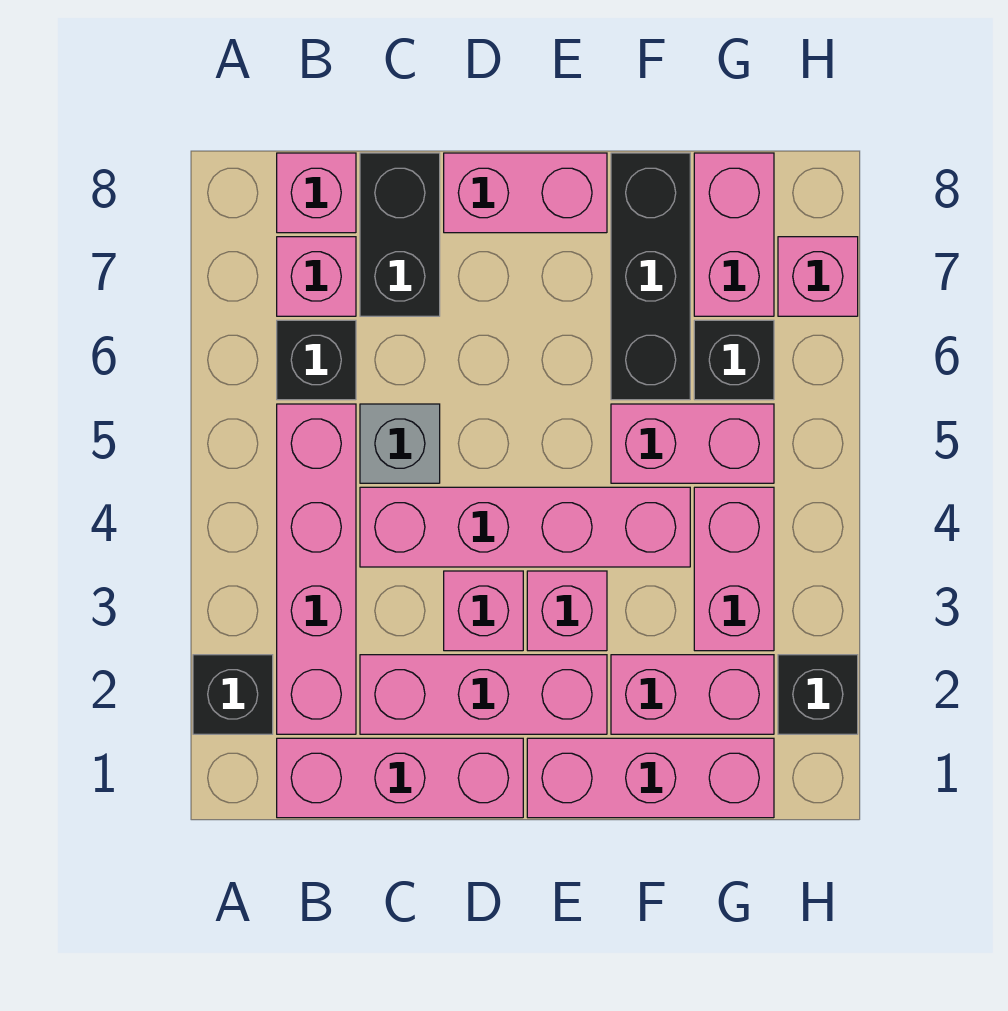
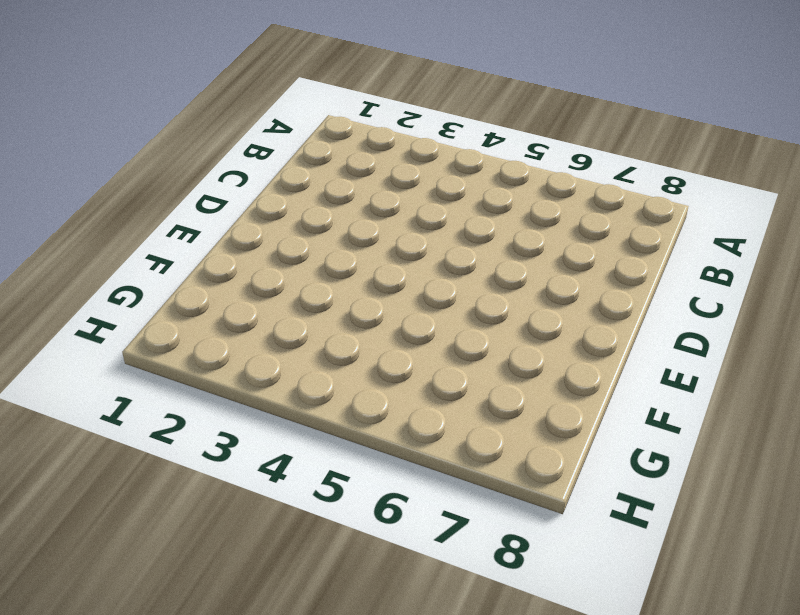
none -> black 1x1 brick [193,655,273,734]
none -> pink 1x3 brick [277,738,523,818]
none -> pink 1x4 brick [277,404,356,734]

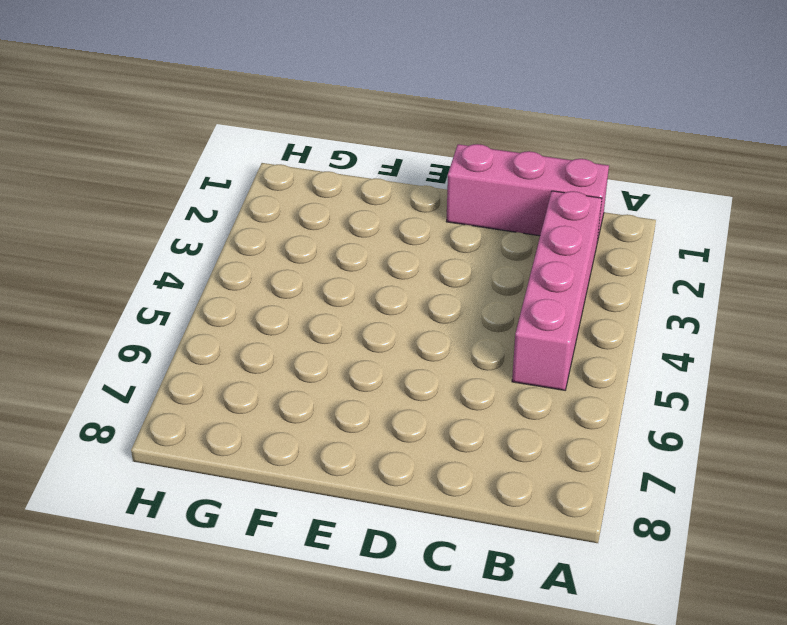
none -> black 1x1 brick [193,655,273,734]
none -> black 1x1 brick [277,320,356,400]
none -> pink 1x1 brick [277,237,356,316]

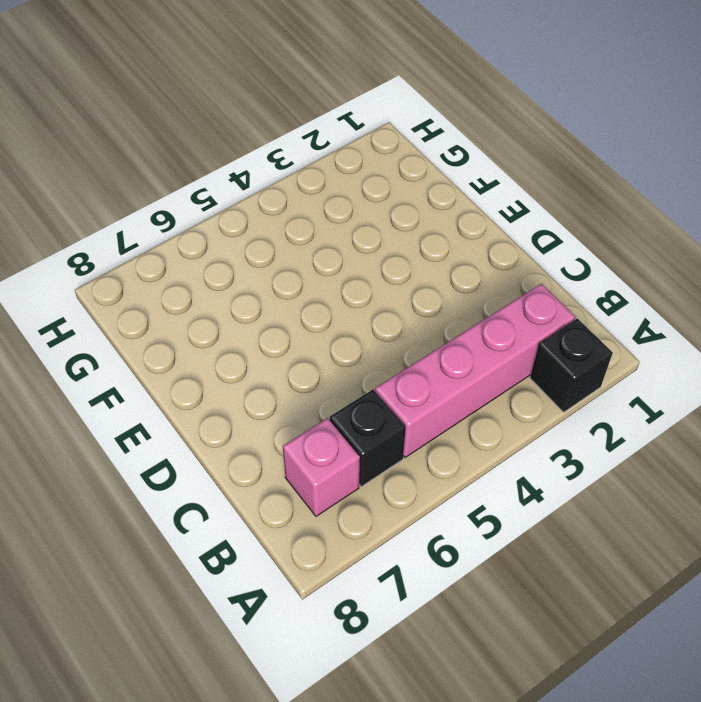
none -> pink 1x3 brick [277,738,523,818]
none -> pink 1x1 brick [277,153,356,233]
none -> pink 1x3 brick [360,655,607,734]

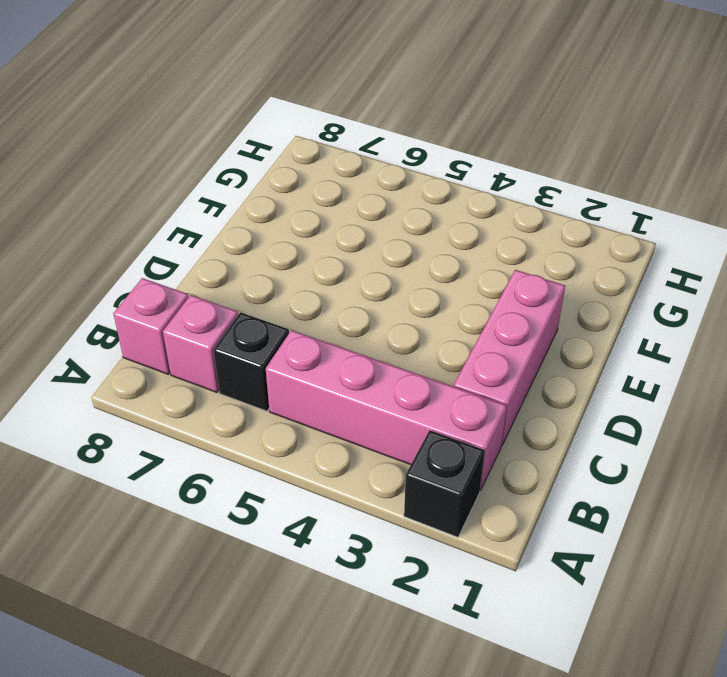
none -> pink 1x3 brick [277,738,523,818]
none -> pink 1x4 brick [360,487,690,567]
none -> grey 1x1 brick [360,404,440,483]

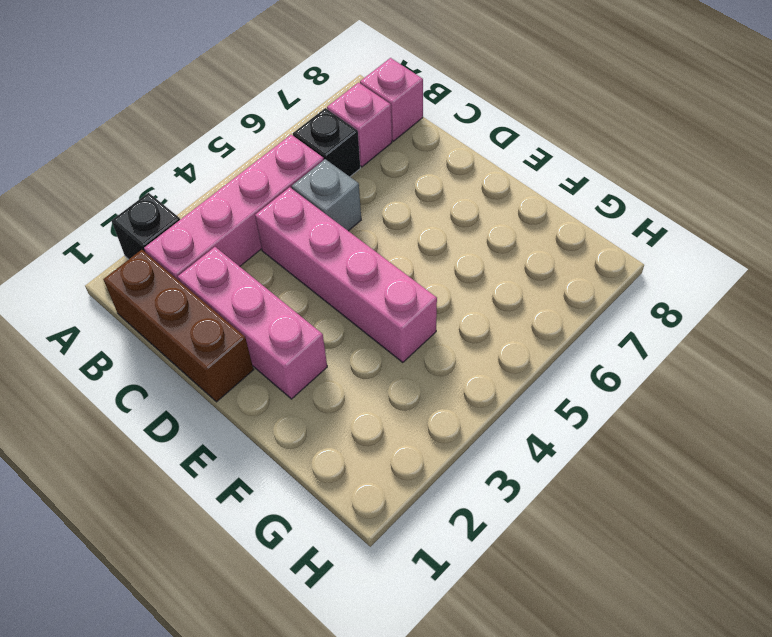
brown 1x3 brick [103,250,254,402] -> pink 1x3 brick [277,738,523,818]
none -> black 1x2 brick [360,153,440,316]
none -> pink 1x1 brick [444,571,523,651]
none -> pink 1x2 brick [444,153,607,233]

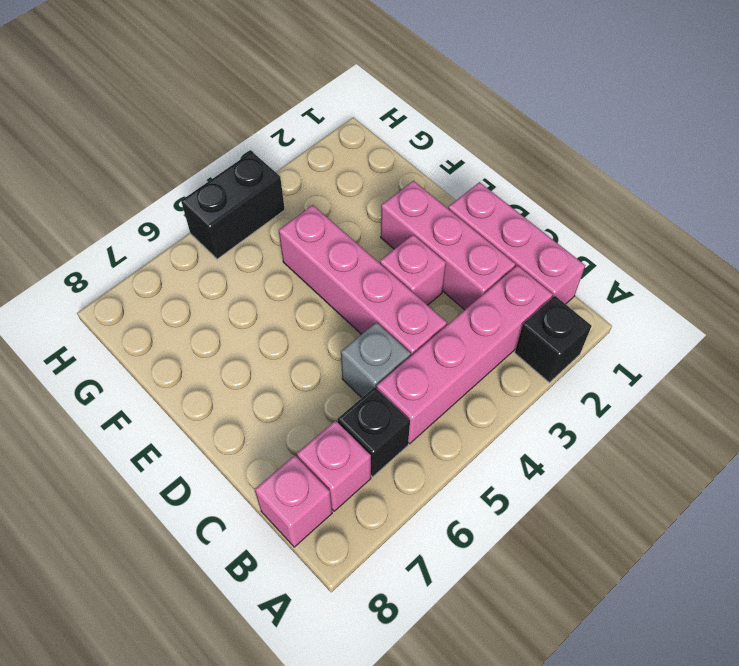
black 1x2 brick [181,152,285,259] -> black 1x2 brick moved to [360,153,440,316]
none -> pink 1x2 brick [444,153,607,233]
none -> pink 1x3 brick [527,738,774,818]
none -> pink 1x1 brick [527,571,607,651]

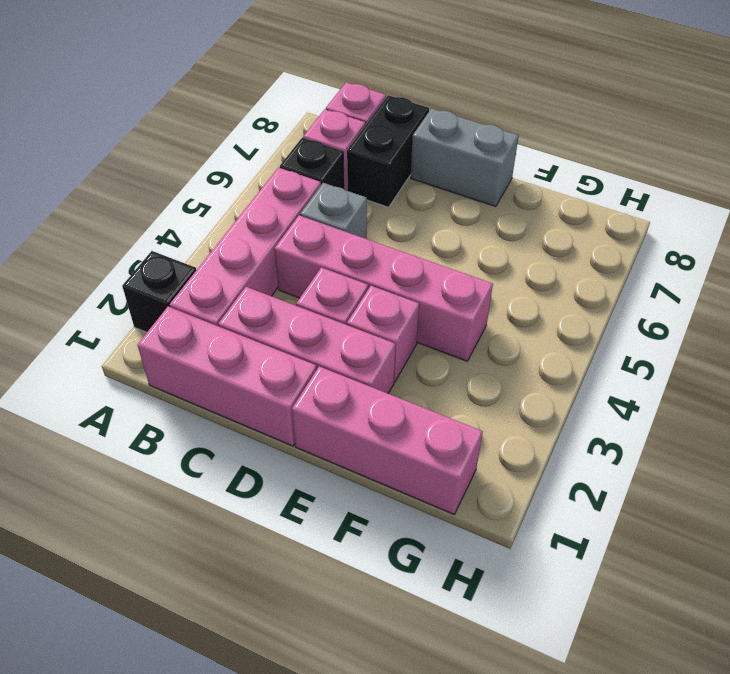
grey 1x2 brick [411,109,519,207] -> pink 1x2 brick [444,153,607,233]
none -> pink 1x2 brick [611,655,774,734]
none -> pink 1x2 brick [611,404,774,483]
none -> black 1x3 brick [611,153,690,400]

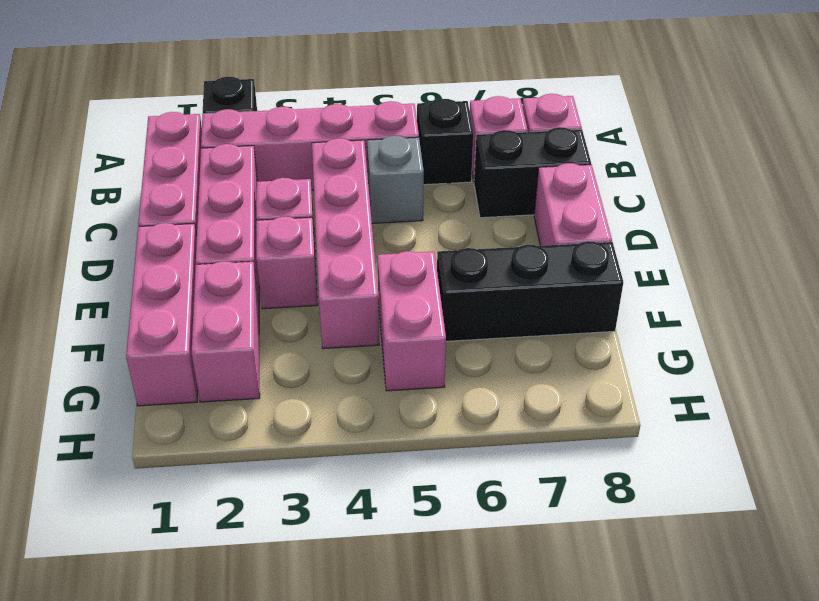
none -> pink 1x2 brick [694,487,774,651]
none -> black 1x1 brick [694,320,774,400]
none -> pink 1x2 brick [694,153,774,316]

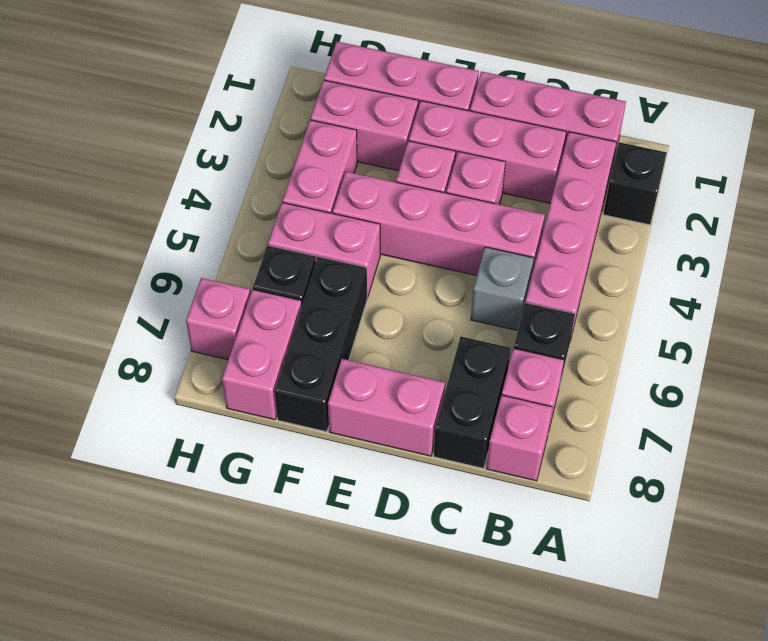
none -> black 1x1 brick [778,655,858,734]

